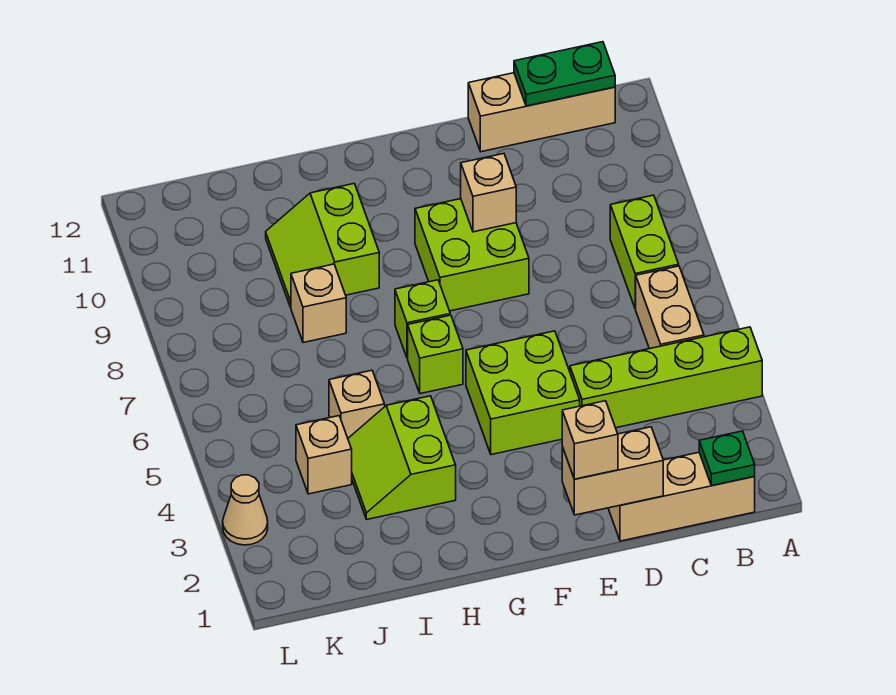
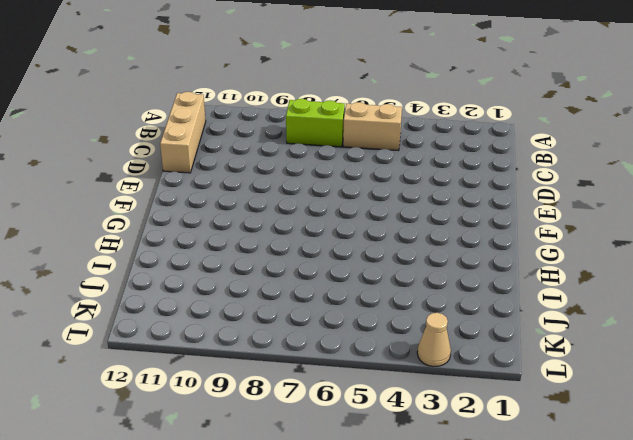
none -> lime 1x4 brick [570,327,762,428]
none -> tan 1x3 brick [608,452,755,541]
none -> lime 2x2 brick [466,331,580,455]

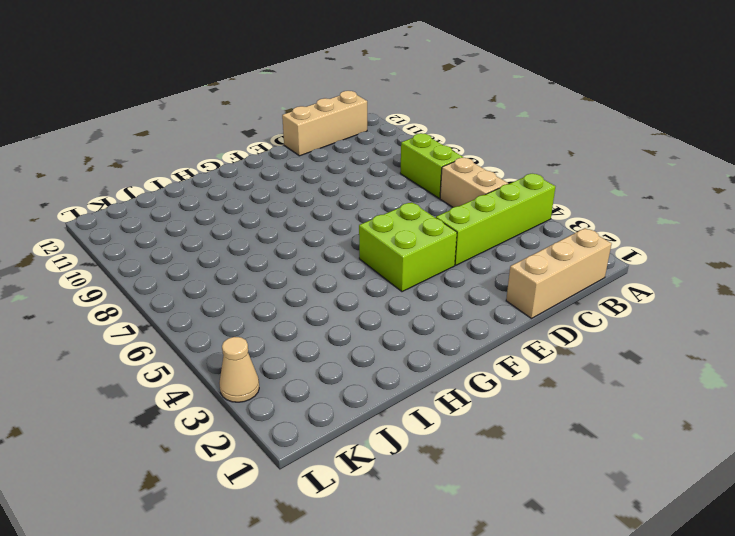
none -> lime 2x2 brick [415,199,529,311]
none -> lime 1x1 brick [408,315,463,394]
none -> lime 1x1 brick [395,280,450,358]

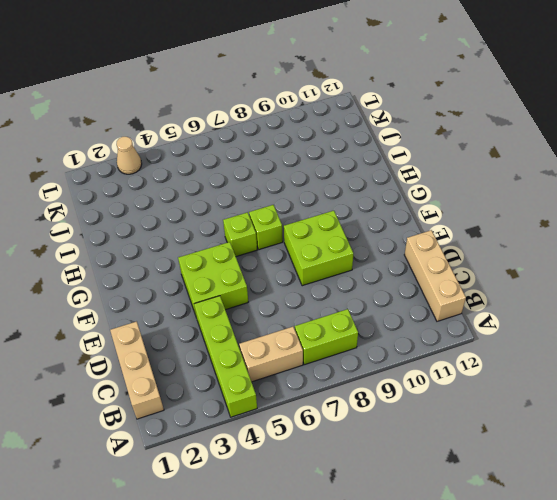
none -> lime 2x2 slope [348,396,456,519]
none -> lime 2x2 slope [266,184,379,307]
none -> tan 1x1 brick [329,370,385,438]

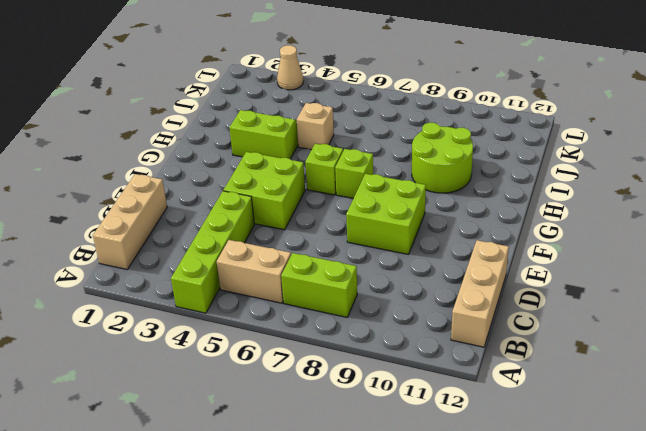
lime 2x2 round brick [412,123,473,193] -> lime 2x2 slope [266,184,379,307]
none -> tan 1x1 brick [291,264,346,343]
none -> tan 1x1 brick [296,416,352,494]
none -> green 1x1 plate [699,431,755,486]

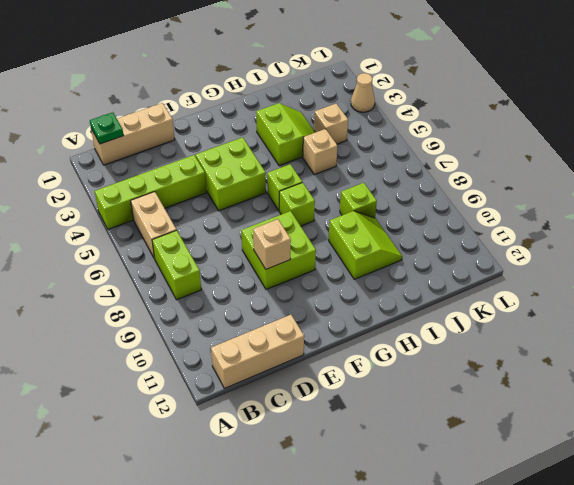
lime 1x1 brick [340,183,377,218] -> tan 1x1 brick [291,264,346,343]
none -> green 1x2 plate [514,42,615,106]
none -> tan 1x2 brick [562,427,663,515]
none -> tan 1x1 brick [562,401,618,479]

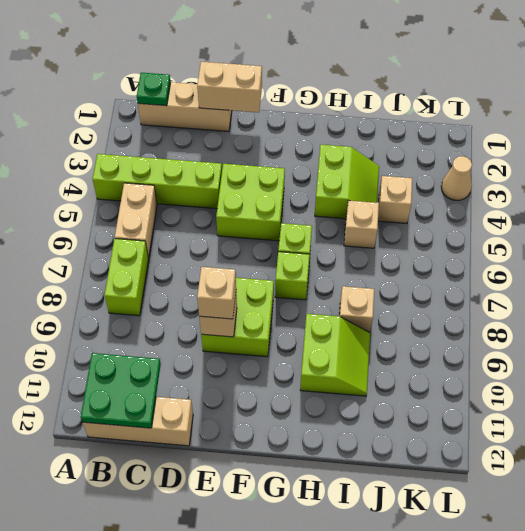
green 2x2 plate [81,353,161,428] -> green 1x2 plate [514,42,615,106]
tan 1x1 brick [197,267,236,319] -> tan 1x1 brick moved to [562,401,618,479]

